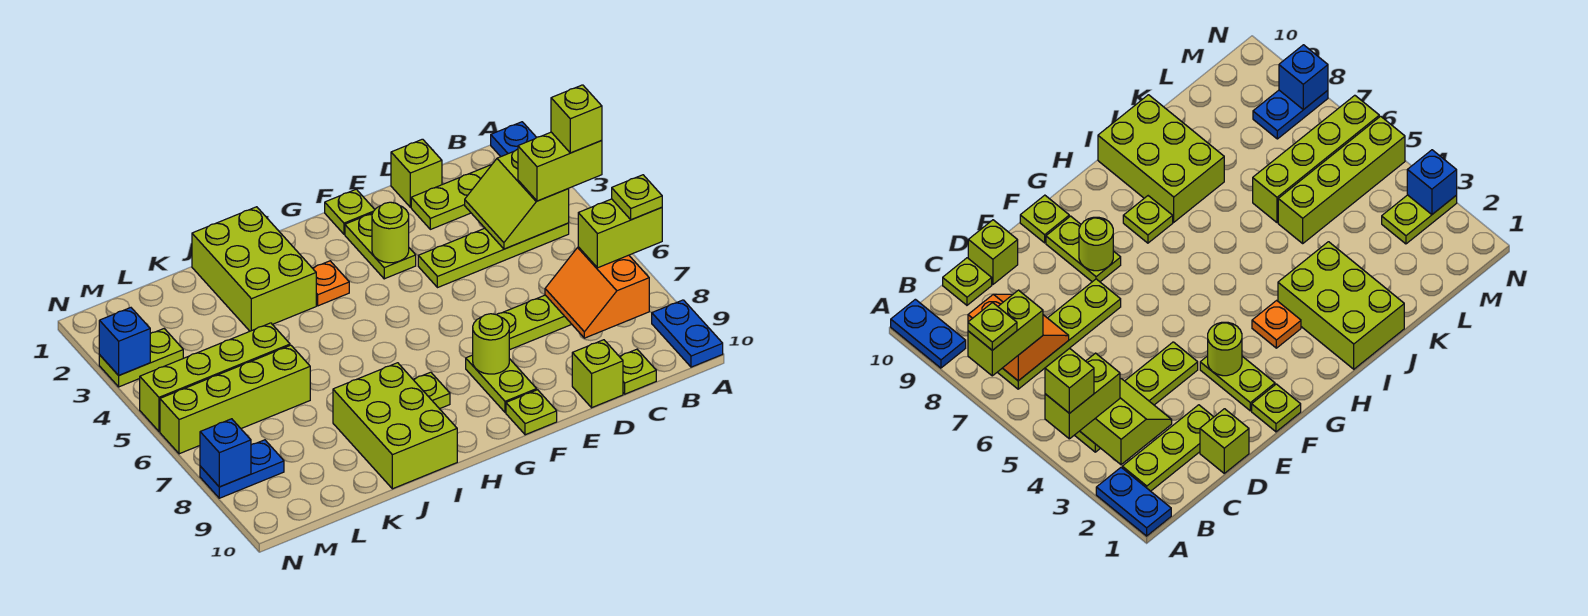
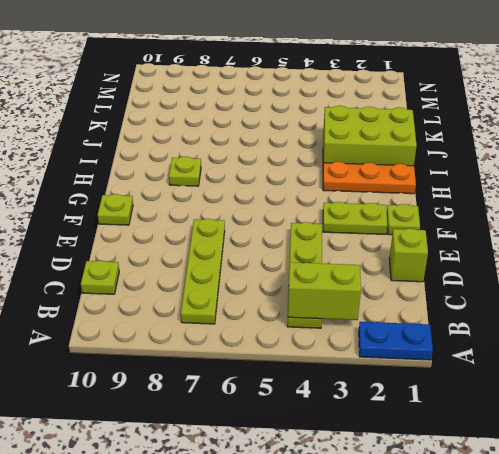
orange 1x3 plate [323,162,416,194] -> orange 1x1 plate [313,261,349,306]
none -> blue 1x2 plate [652,300,723,367]
none -> lime 1x3 plate [411,165,491,229]
none -> lime 1x1 brick [572,340,623,408]
none -> lime 1x2 plate [466,355,537,412]

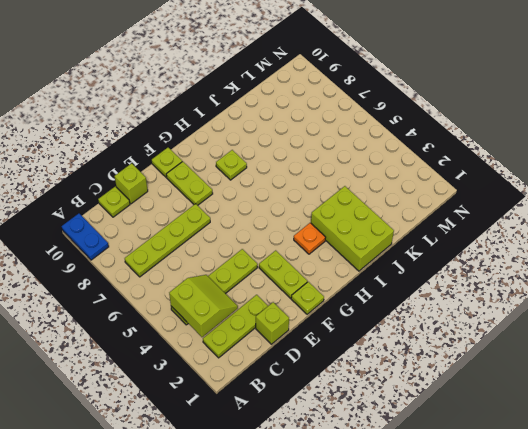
none -> blue 1x2 plate [491,122,537,156]
none -> lime 2x3 brick [333,363,457,489]
none -> lime 1x4 brick [140,323,290,431]
none -> lime 1x4 brick [160,345,310,454]

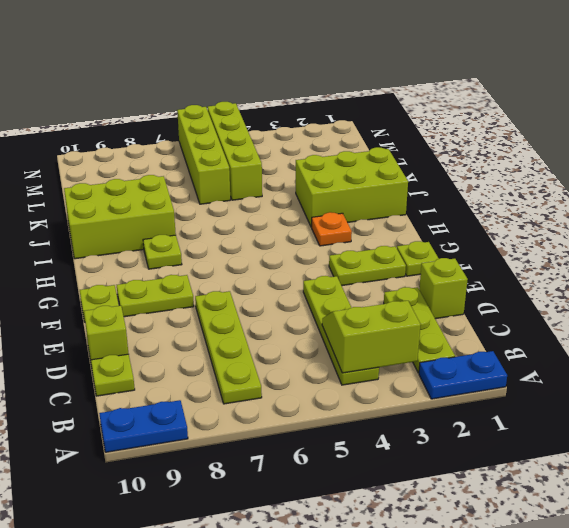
none -> lime 1x2 plate [99,329,183,387]
none -> blue 1x2 plate [200,440,284,498]
none -> orange 2x2 slope [545,247,649,338]
none -> lime 1x1 round brick [372,202,409,263]

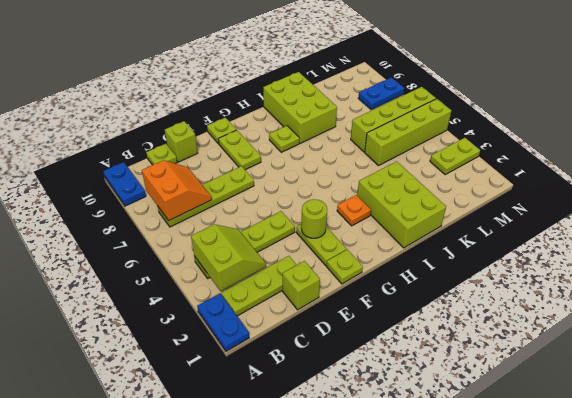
none -> lime 1x1 round brick [473,314,509,374]
none -> blue 1x1 brick [99,308,150,375]
none -> blue 1x1 brick [200,419,251,487]
none -> lime 1x2 brick [518,132,602,201]

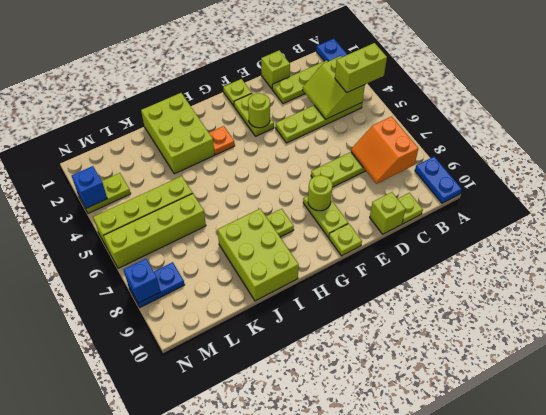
none -> lime 1x2 brick [578,199,662,268]
none -> lime 1x1 brick [551,85,602,153]
none -> lime 1x1 plate [612,175,662,220]

